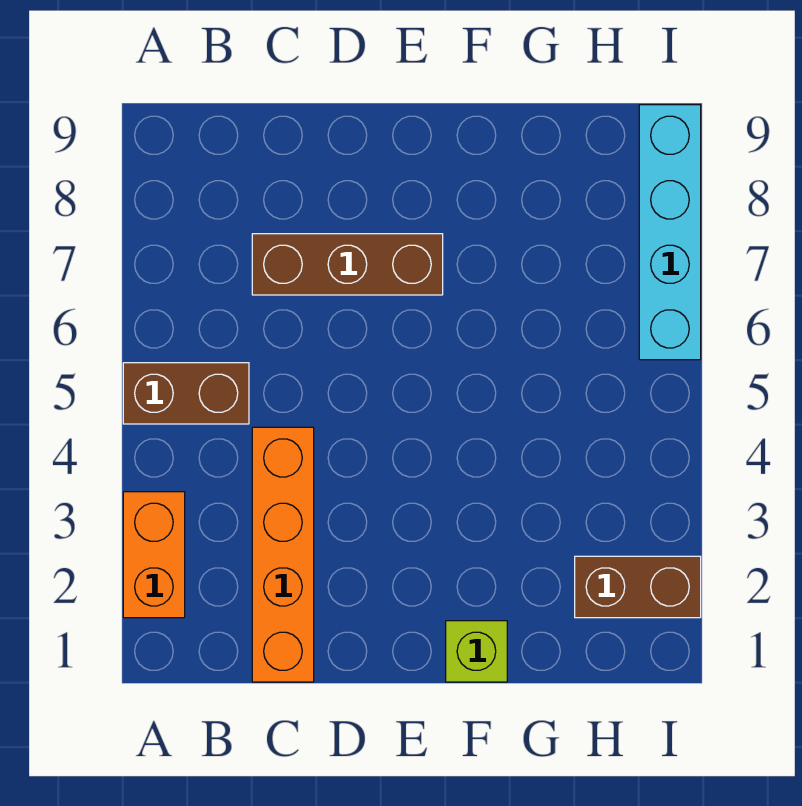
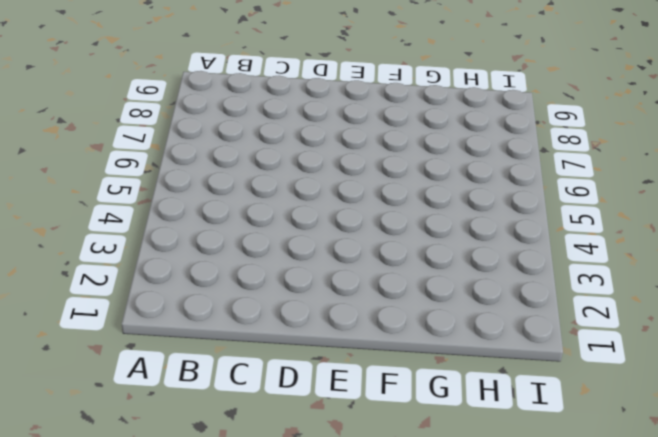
none -> orange 1x2 brick [123,492,185,618]
none -> brown 1x2 brick [123,363,249,424]

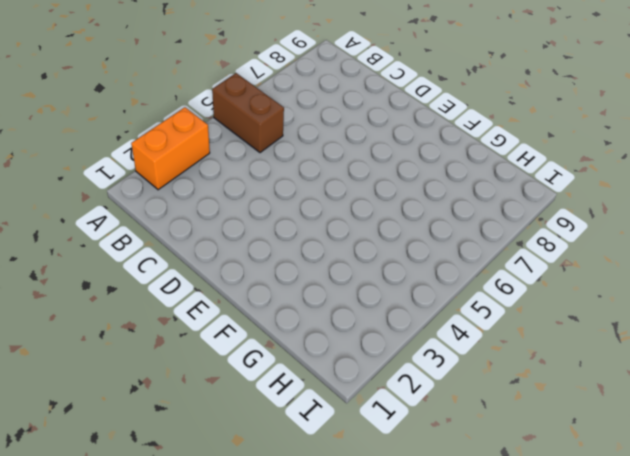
none -> orange 1x4 brick [252,427,314,682]
none -> brown 1x3 brick [252,234,443,295]

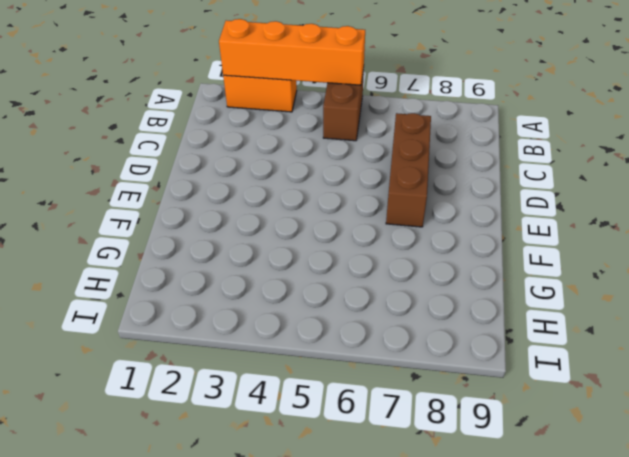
orange 1x4 brick [219,19,365,85] -> orange 1x4 brick moved to [252,427,314,682]
none -> lime 1x1 brick [446,621,507,682]
none -> brown 1x2 brick [575,556,701,618]

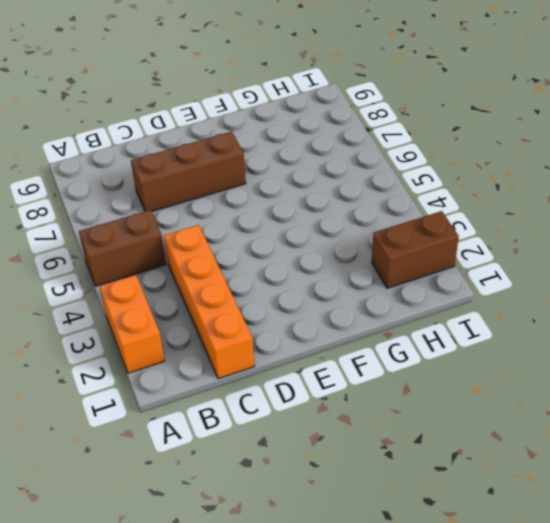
none -> lime 1x1 brick [446,621,507,682]
none -> cyan 1x4 brick [639,105,701,360]

